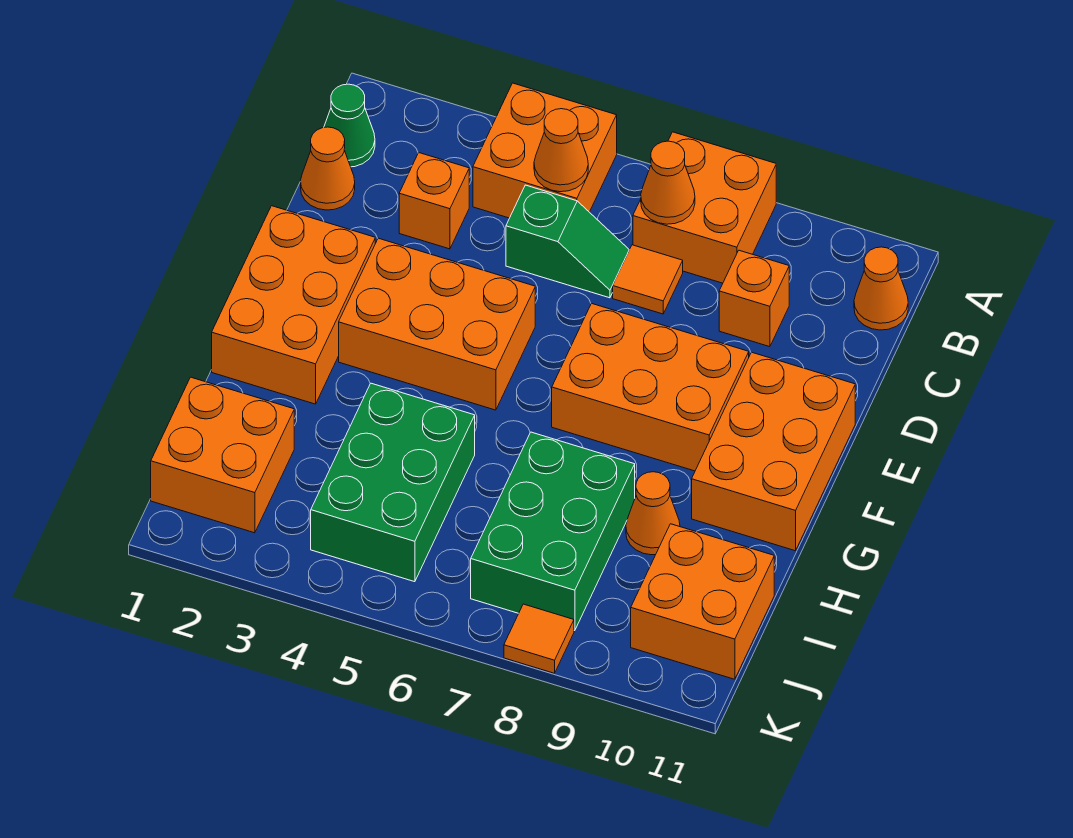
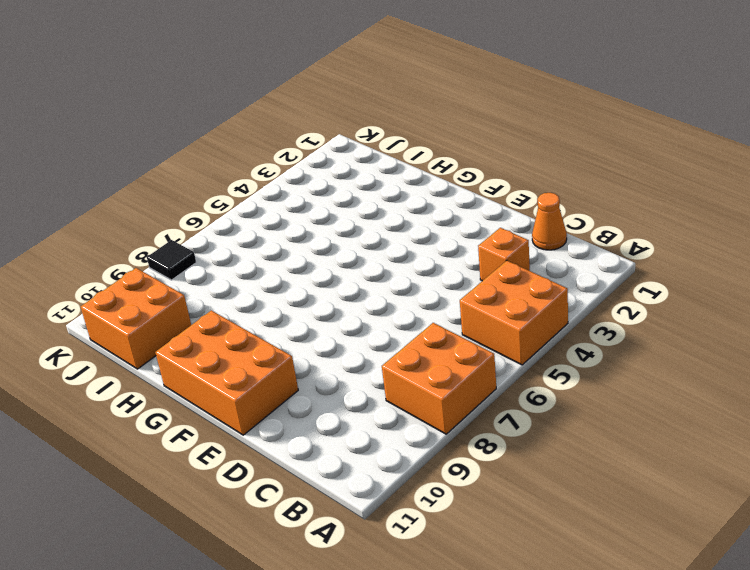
black 1x1 tile [147,240,196,280] -> orange 1x1 tile [504,604,574,673]
none -> green 1x1 cone [324,84,375,167]
none -> orange 1x1 cone [854,247,908,330]
none -> green 1x2 slope [506,185,629,298]

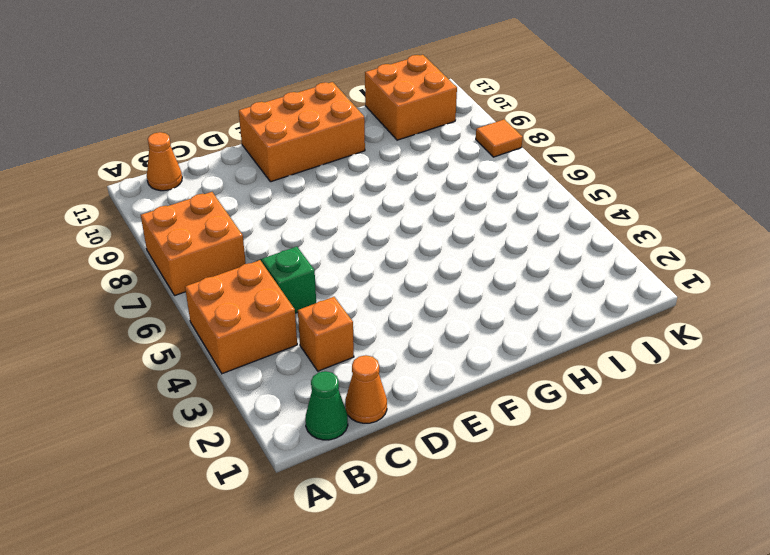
none -> orange 1x1 tile [613,245,683,314]
none -> orange 1x1 brick [719,250,789,347]
none -> orange 2x3 brick [212,206,375,404]

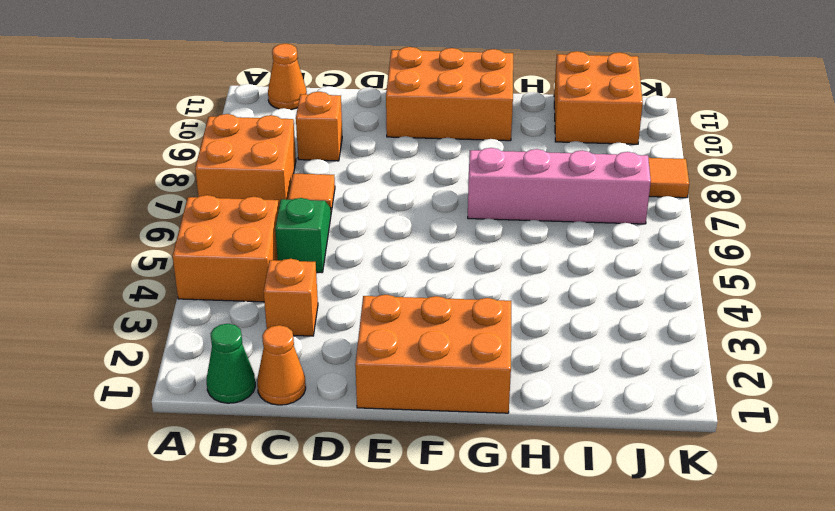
pink 1x4 brick [468,148,651,224] -> green 2x3 brick [471,432,635,631]
none -> orange 2x3 brick [339,238,535,410]
none -> orange 2x3 brick [552,304,749,471]
none -> green 2x3 brick [311,383,475,582]

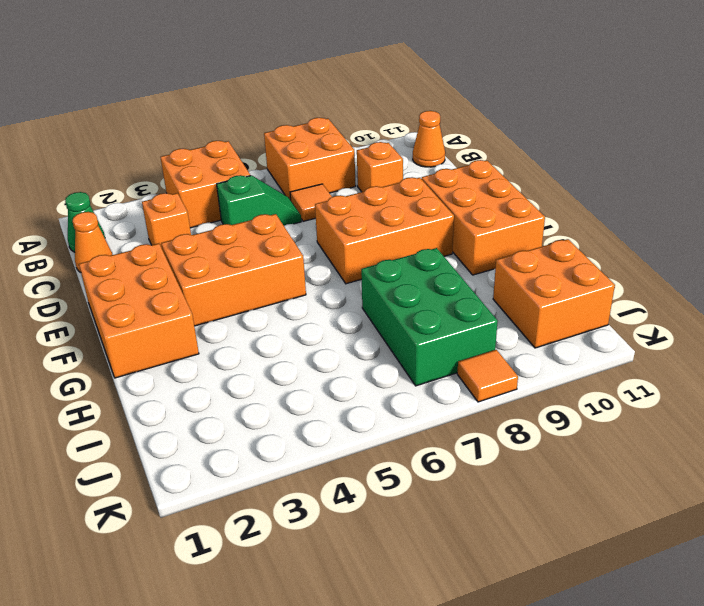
none -> green 2x3 brick [311,383,475,582]
none -> orange 1x1 cone [626,472,680,555]
none -> orange 2x2 brick [151,377,294,533]

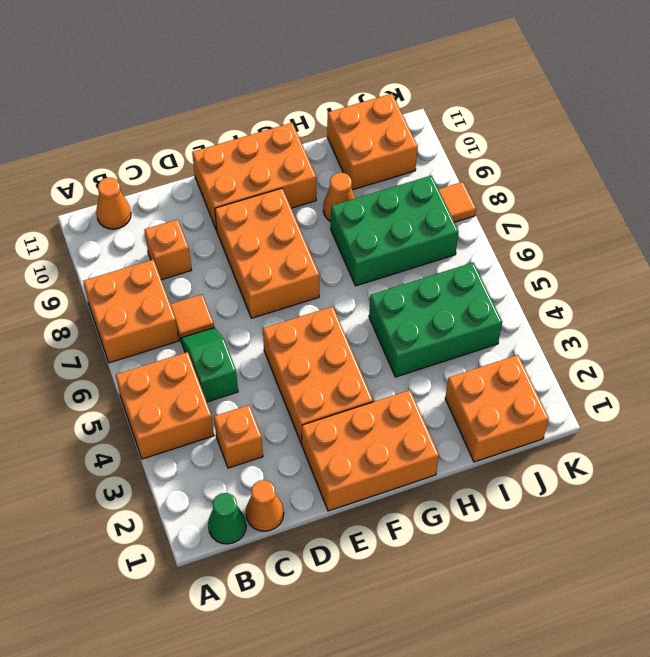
none -> orange 1x1 cone [534,109,588,192]
none -> orange 1x1 cone [641,141,695,224]

